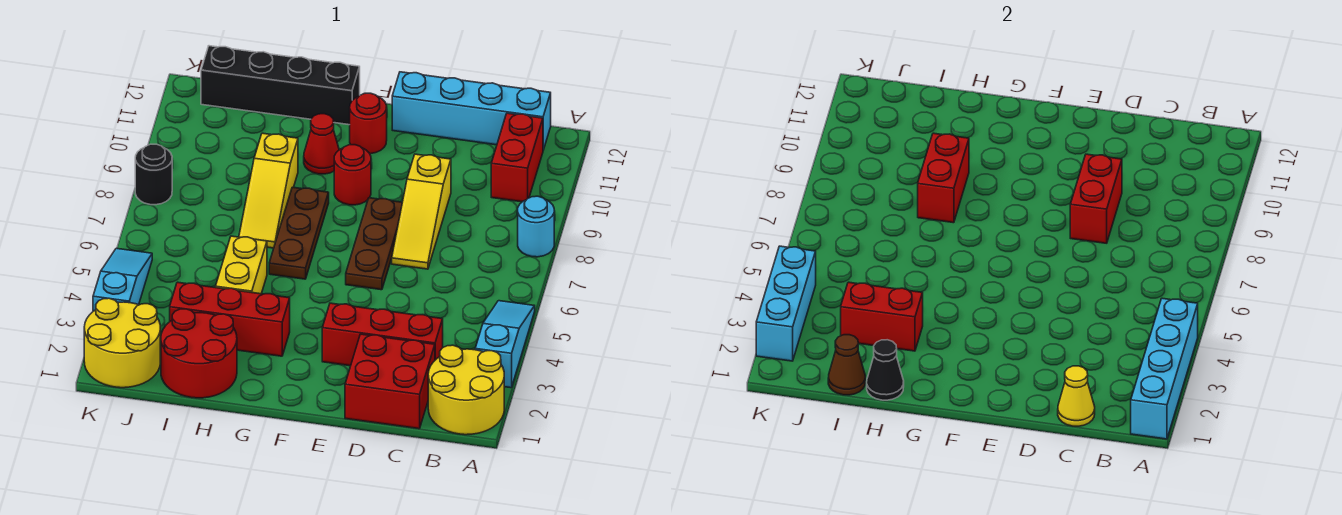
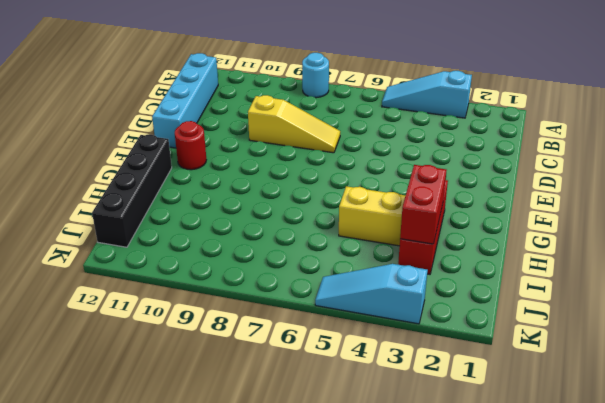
none -> yellow 2x2 round brick [428,345,504,435]
none -> red 1x2 brick [491,113,543,202]
none -> red 2x2 brick [345,334,435,429]

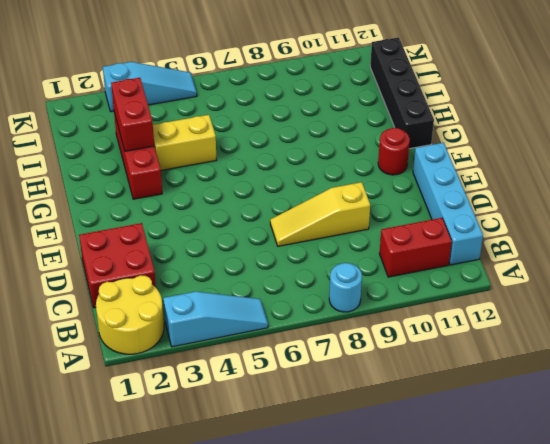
none -> red 1x3 brick [322,303,443,366]
none -> brown 1x3 plate [346,198,402,290]
none -> red 1x1 round brick [334,145,371,205]

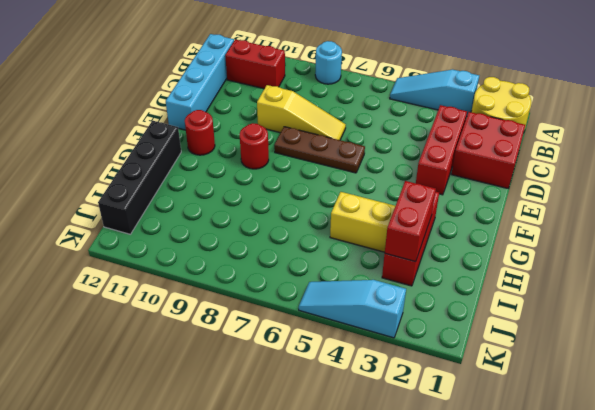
none -> brown 1x3 plate [269,187,329,279]
none -> red 1x1 cone [304,114,339,174]
none -> red 2x2 round brick [161,309,237,398]

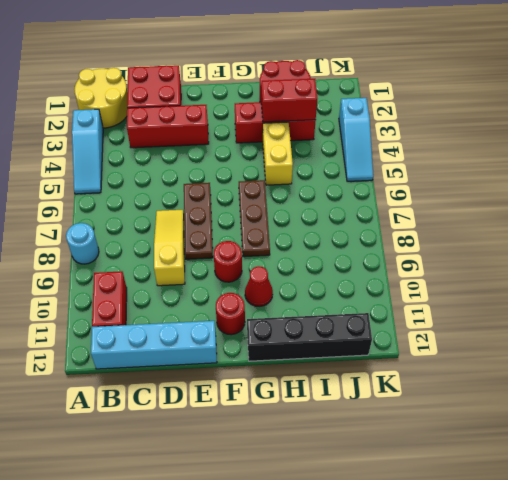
none -> yellow 1x3 slope [239,133,298,248]
none -> yellow 2x2 round brick [84,298,160,388]
none -> black 1x1 round brick [135,144,172,205]

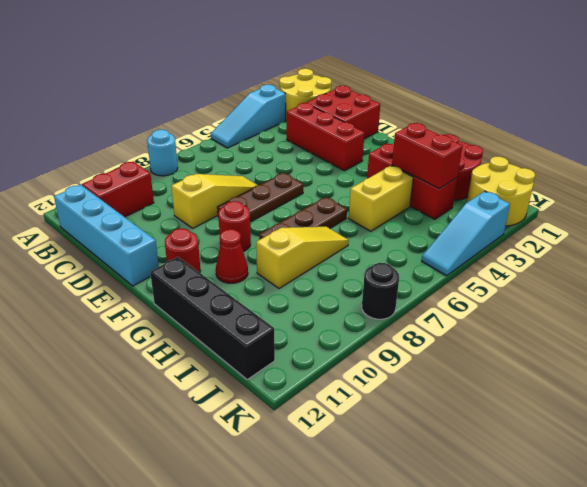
none -> cyan 1x4 brick [1131,298,1198,439]
none -> yellow 1x1 cone [1058,366,1095,426]
none -> red 1x2 brick [1070,154,1122,243]

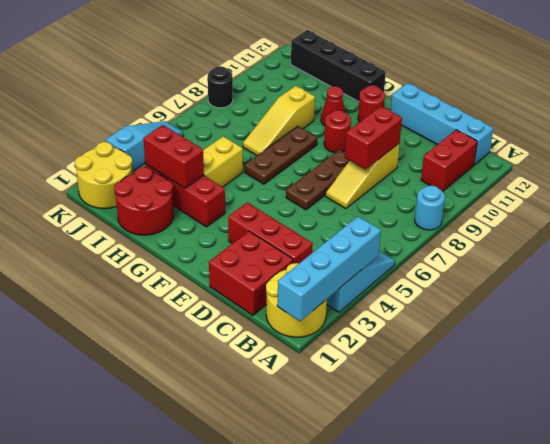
none -> yellow 1x1 cone [1058,366,1095,426]
none -> black 1x1 cone [867,340,904,400]
none -> red 1x2 brick [918,133,969,223]

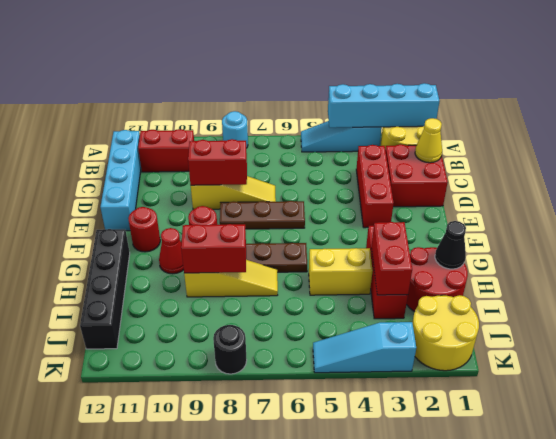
none -> brown 1x1 cone [828,335,865,395]
none -> cyan 1x3 brick [756,246,816,361]

